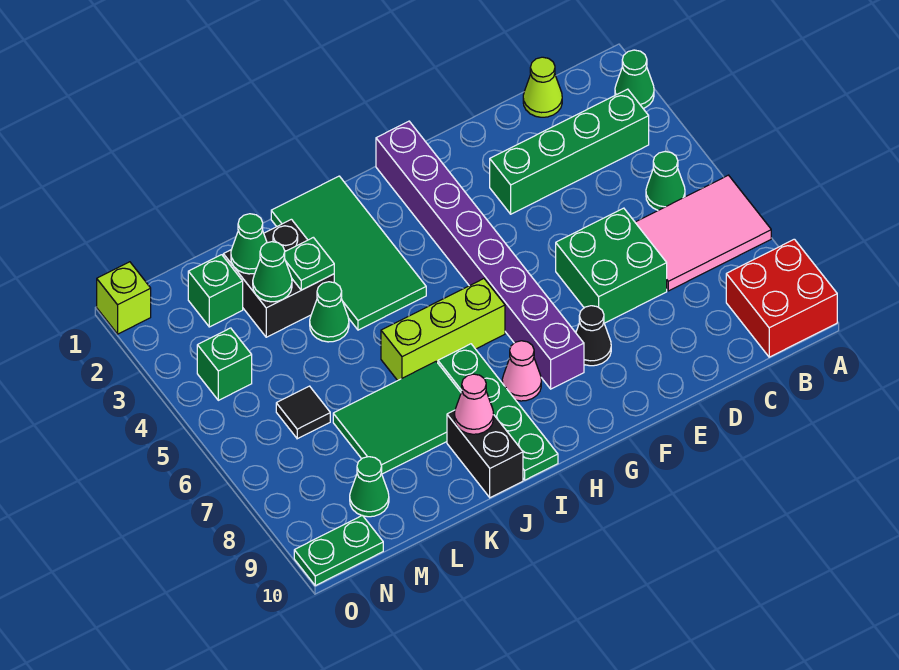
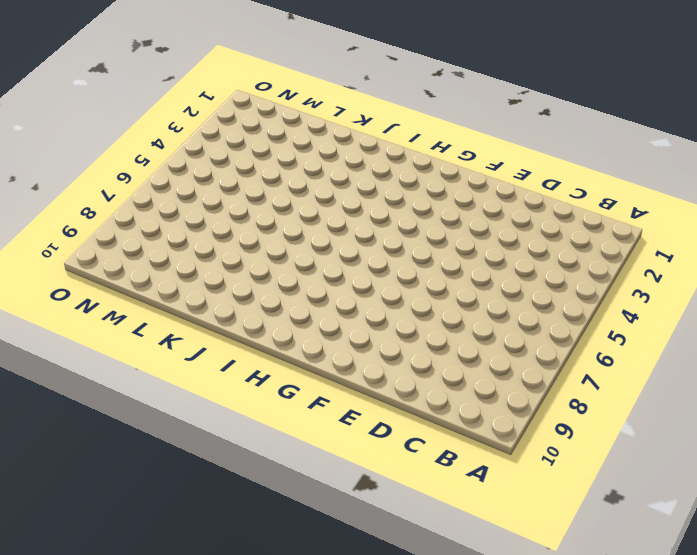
none -> green 1x1 cone [615,50,654,108]
none -> pink 2x3 tile [635,175,771,291]
none -> red 2x2 brick [726,239,837,357]

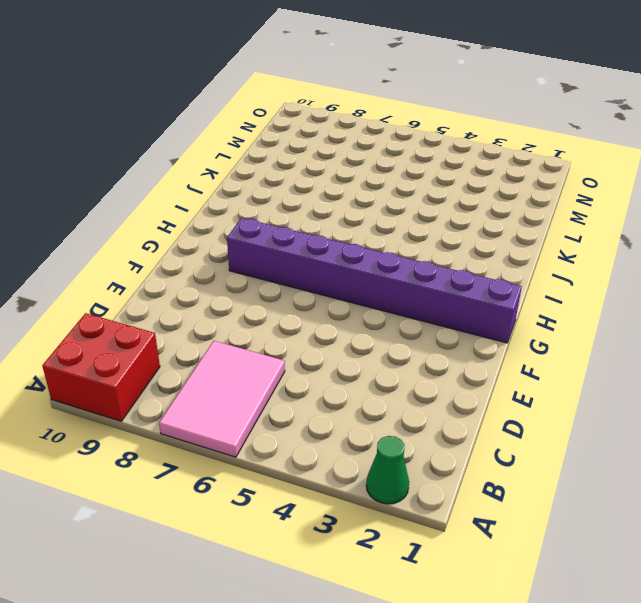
none -> green 1x4 brick [490,89,649,214]
none -> green 1x1 cone [646,152,685,210]
none -> lime 1x1 cone [523,57,562,117]

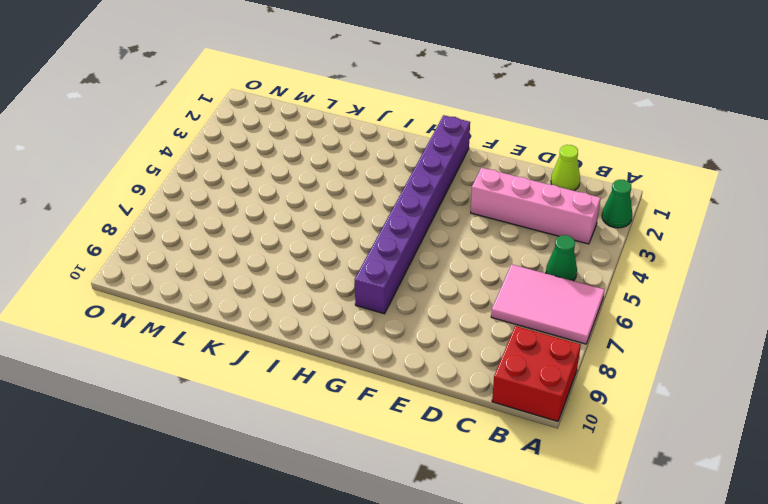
pink 1x4 brick [471,168,601,244] -> green 1x4 brick [490,89,649,214]
none -> green 2x2 brick [556,208,667,323]
none -> black 1x1 cone [576,306,611,366]
none -> lime 1x3 brick [381,279,505,381]

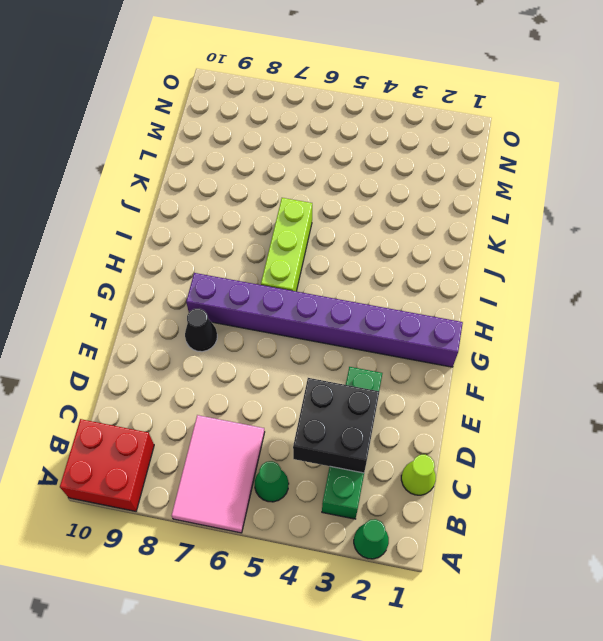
black 2x2 brick [293,378,379,473] -> black 2x2 brick moved to [223,219,334,337]
none -> green 2x2 brick [556,208,667,323]
none -> pink 1x1 cone [502,341,541,401]
none -> green 2x4 tile [271,176,426,330]

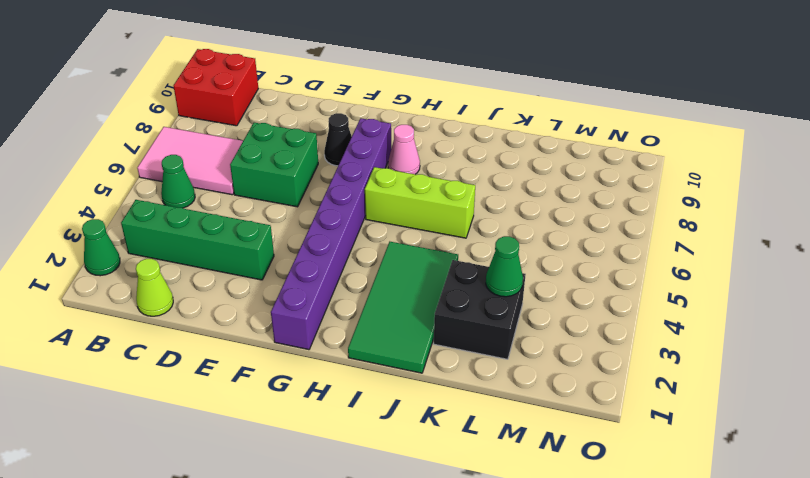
none -> green 1x4 plate [438,344,558,480]
none -> green 2x3 tile [333,362,461,474]
none -> black 1x2 brick [447,410,523,498]

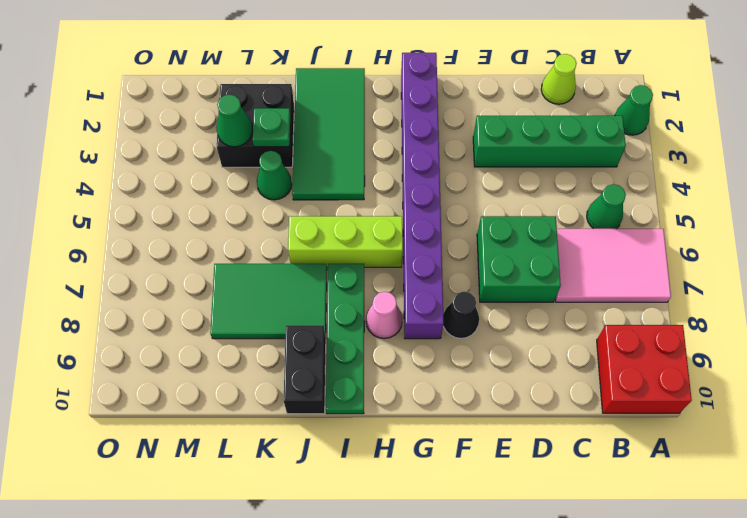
none -> green 1x1 brick [188,255,243,327]
none -> black 1x1 tile [276,386,330,439]
none -> green 1x1 cone [350,457,389,517]

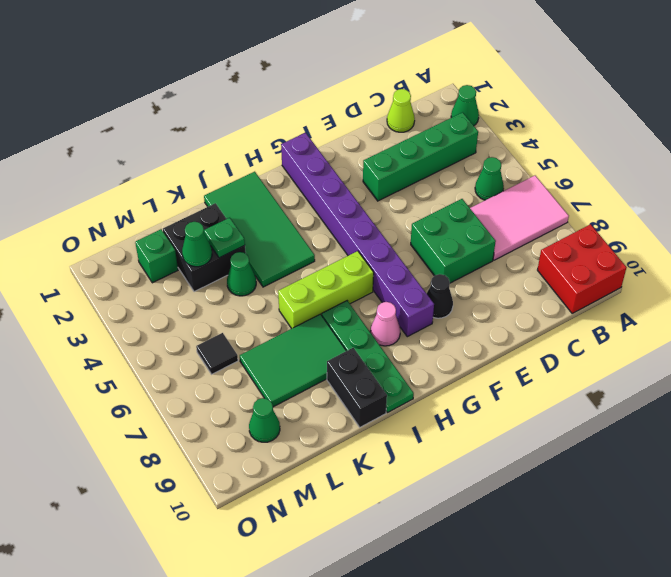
none -> green 1x1 brick [197,328,252,400]
none -> green 1x2 plate [294,515,383,586]
none -> lime 1x1 brick [97,262,151,334]

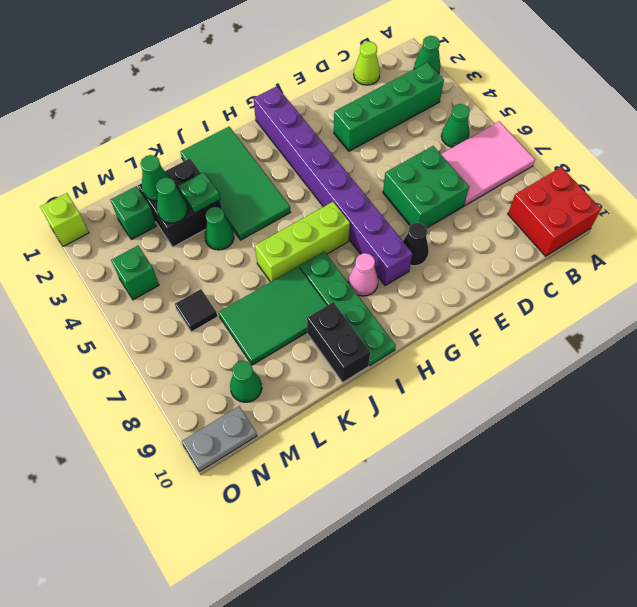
grey 1x2 plate [182,406,257,472] -> green 1x2 plate [294,515,383,586]
none -> pink 1x1 cone [454,374,494,434]

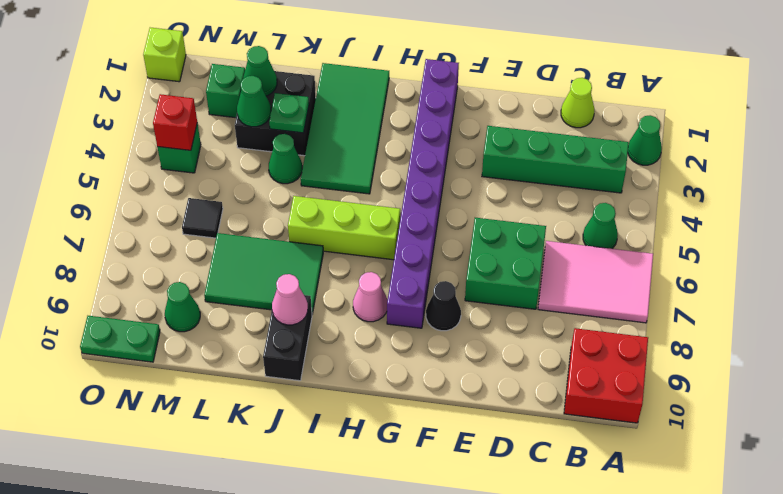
red 1x1 brick [153,94,197,150] -> none
none -> green 1x4 plate [438,344,558,480]

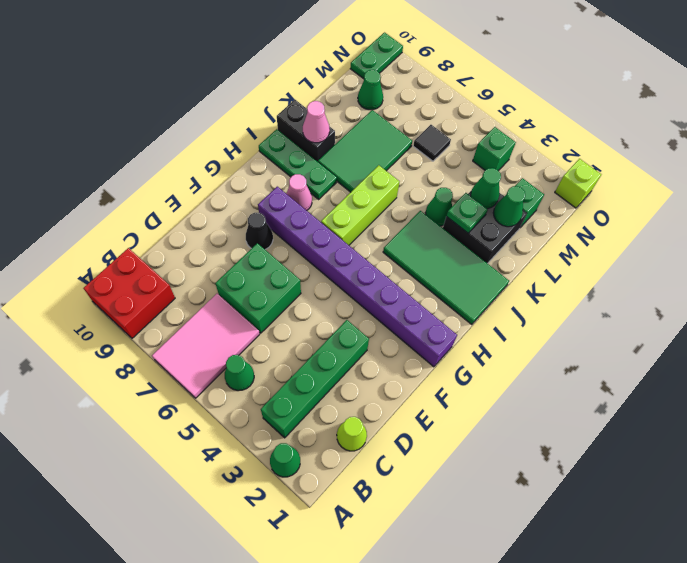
green 1x3 plate [259,129,337,199] -> green 1x4 plate [438,344,558,480]

